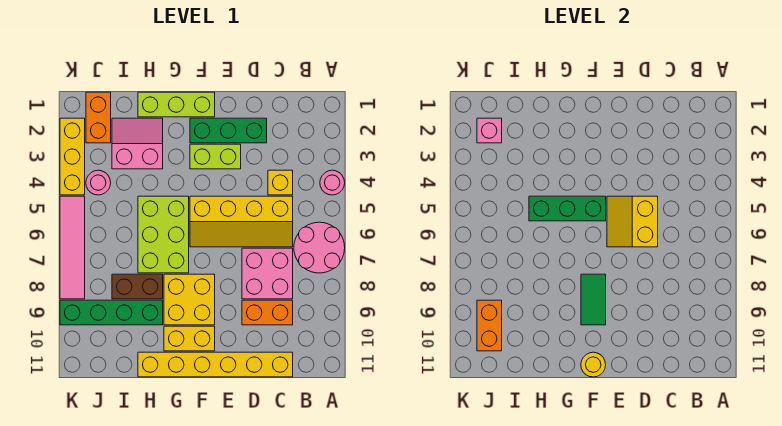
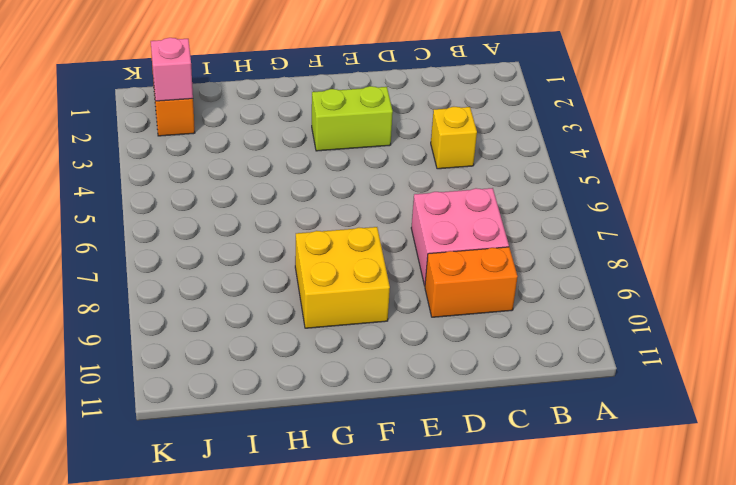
none -> pink 1x1 round brick [320,170,345,195]
none -> pink 2x2 round brick [294,222,345,273]
none -> yellow 2x4 slope [190,196,293,247]

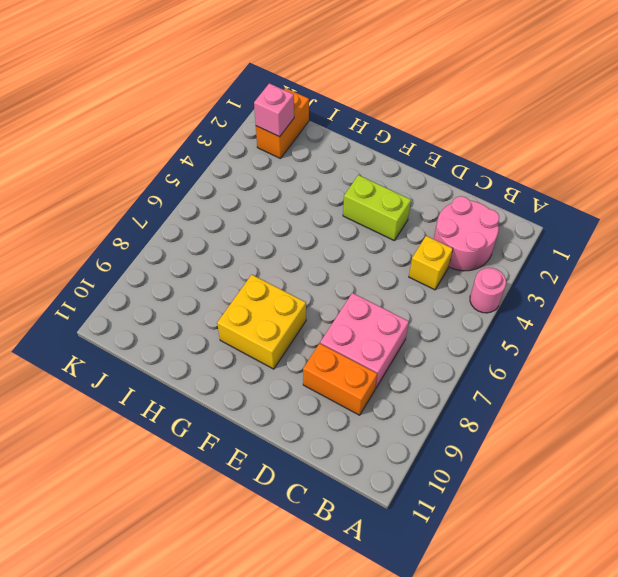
pink 2x2 round brick [434,196,499,271] -> pink 2x2 round brick moved to [294,222,345,273]
none -> yellow 2x4 slope [190,196,293,247]
none -> yellow 1x6 brick [138,352,293,377]
none -> green 1x3 brick [190,118,267,143]

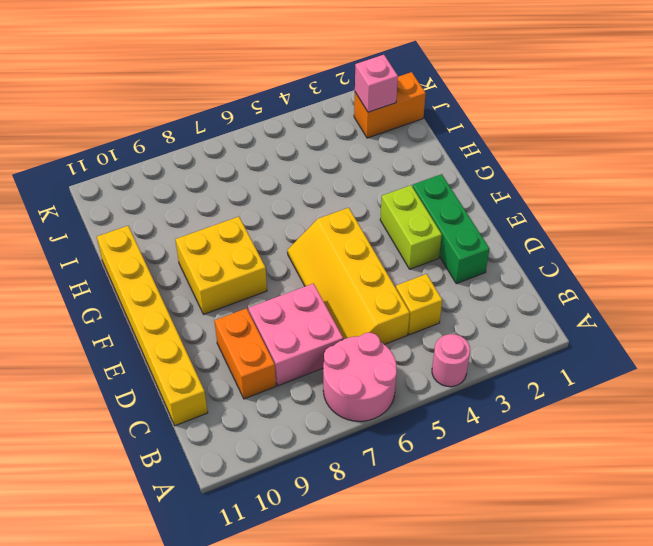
none -> lime 1x3 brick [138,92,215,117]
none -> yellow 1x2 brick [164,326,215,351]
none -> lime 2x3 brick [138,196,189,273]

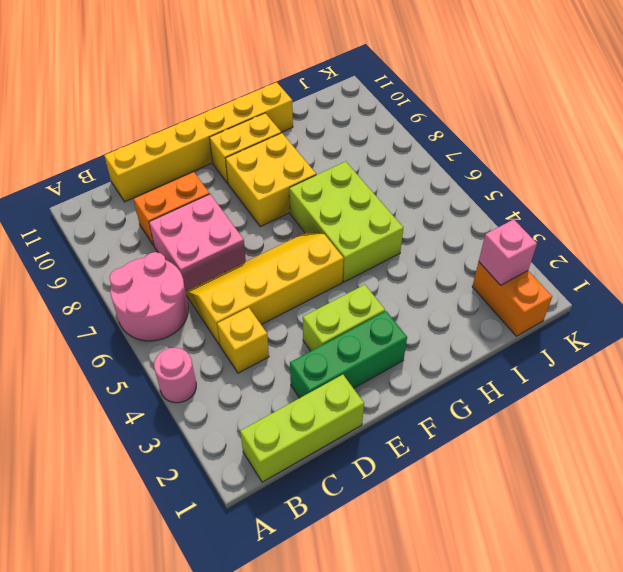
lime 1x3 brick [240,375,364,482] -> lime 1x3 brick moved to [138,92,215,117]
none -> pink 2x2 slope [112,118,163,169]
none -> brown 1x2 brick [112,274,163,299]
none -> green 1x4 brick [60,300,163,325]

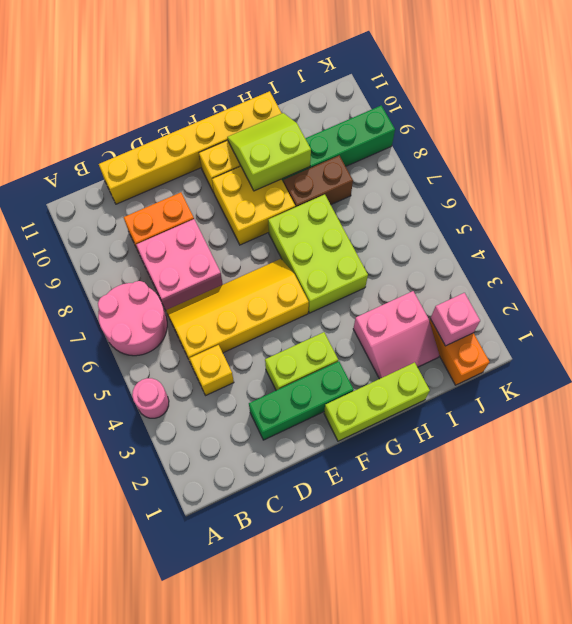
lime 2x2 slope [227,113,311,191] -> none
none -> pink 1x1 round brick [86,170,111,195]
none -> yellow 1x3 brick [60,118,85,195]
none -> pink 1x4 tile [60,196,85,299]

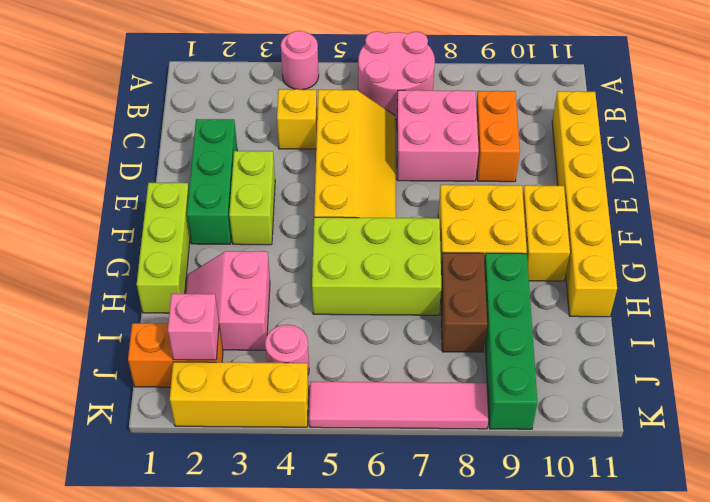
none -> yellow 2x2 slope [607,196,658,247]
none -> green 1x3 brick [529,196,606,221]
none -> green 1x2 tile [581,274,606,325]

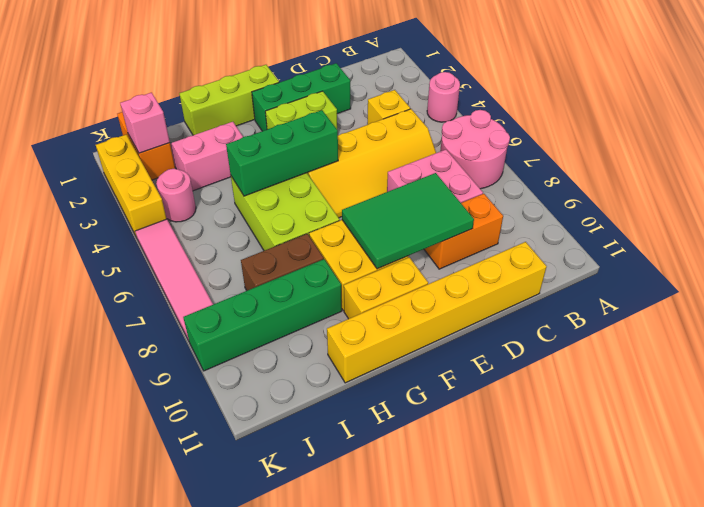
green 2x3 tile [342,173,474,269] -> green 1x2 tile [581,274,606,325]
none -> yellow 2x2 slope [607,196,658,247]
none -> yellow 1x1 round brick [581,352,606,377]
none -> orange 1x2 brick [477,300,502,351]

